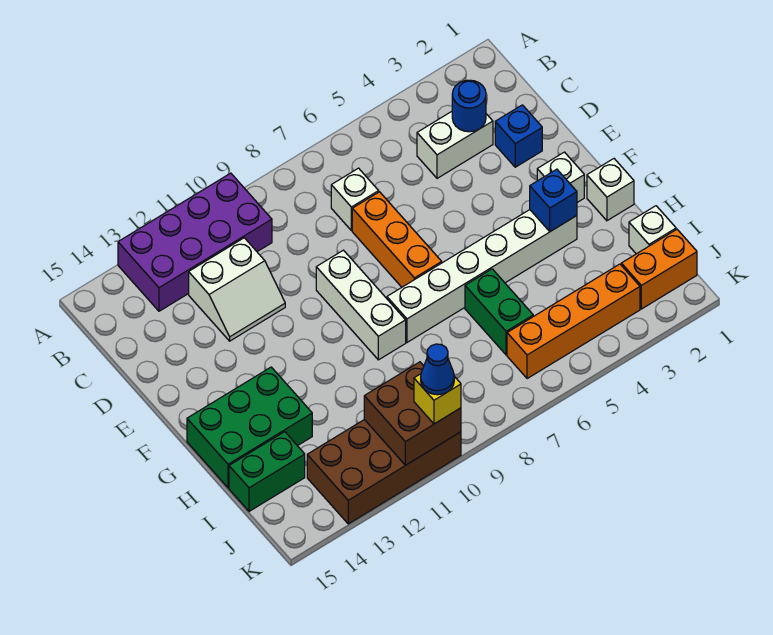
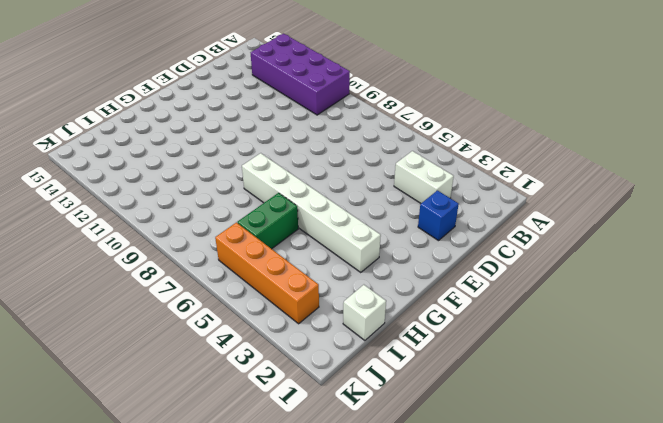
none -> white 1x1 brick [331,168,379,231]
none -> white 2x2 slope [189,238,285,341]
none -> orange 1x3 brick [352,192,442,287]

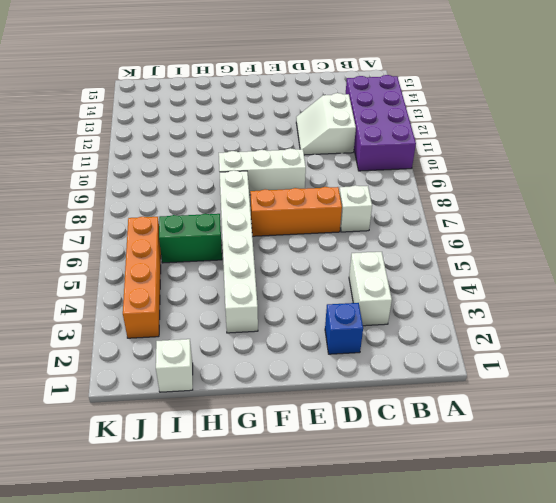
none -> white 1x1 brick [537,152,584,202]
none -> white 1x1 brick [587,159,634,221]
none -> green 2x3 brick [187,367,312,488]

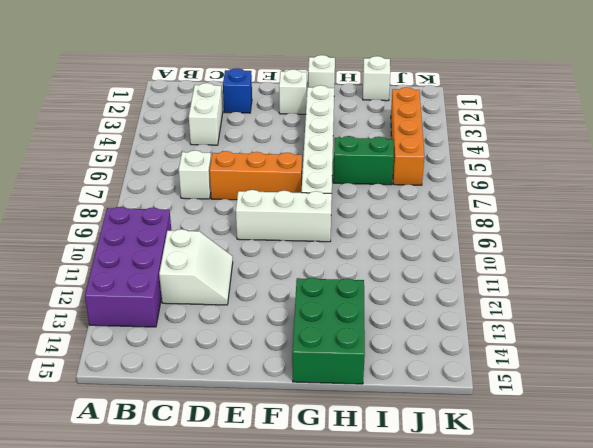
none -> green 1x2 brick [229,432,305,511]
none -> orange 1x2 brick [621,229,697,309]
none -> brown 2x4 brick [307,420,461,524]

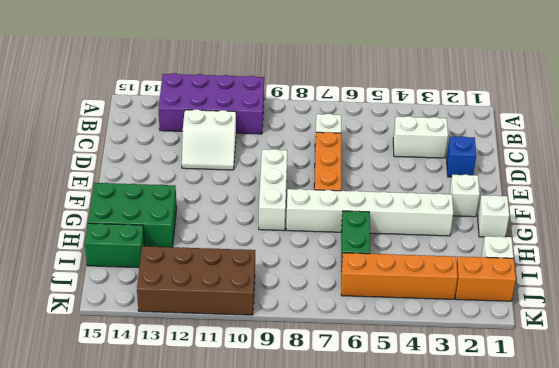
none -> blue 1x1 round brick [452,80,486,132]
none -> blue 1x1 brick [530,169,577,231]
none -> brown 2x2 brick [364,362,461,465]

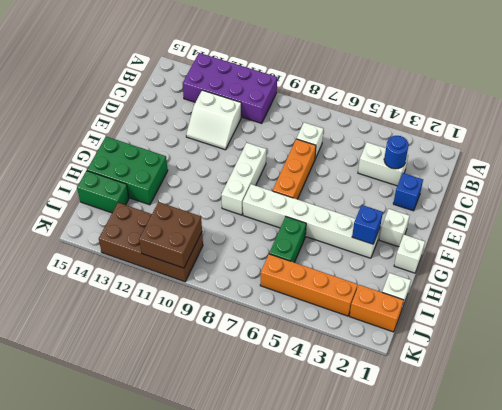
none -> yellow 1x1 brick [414,374,461,424]
none -> blue 1x1 cone [421,344,454,395]

